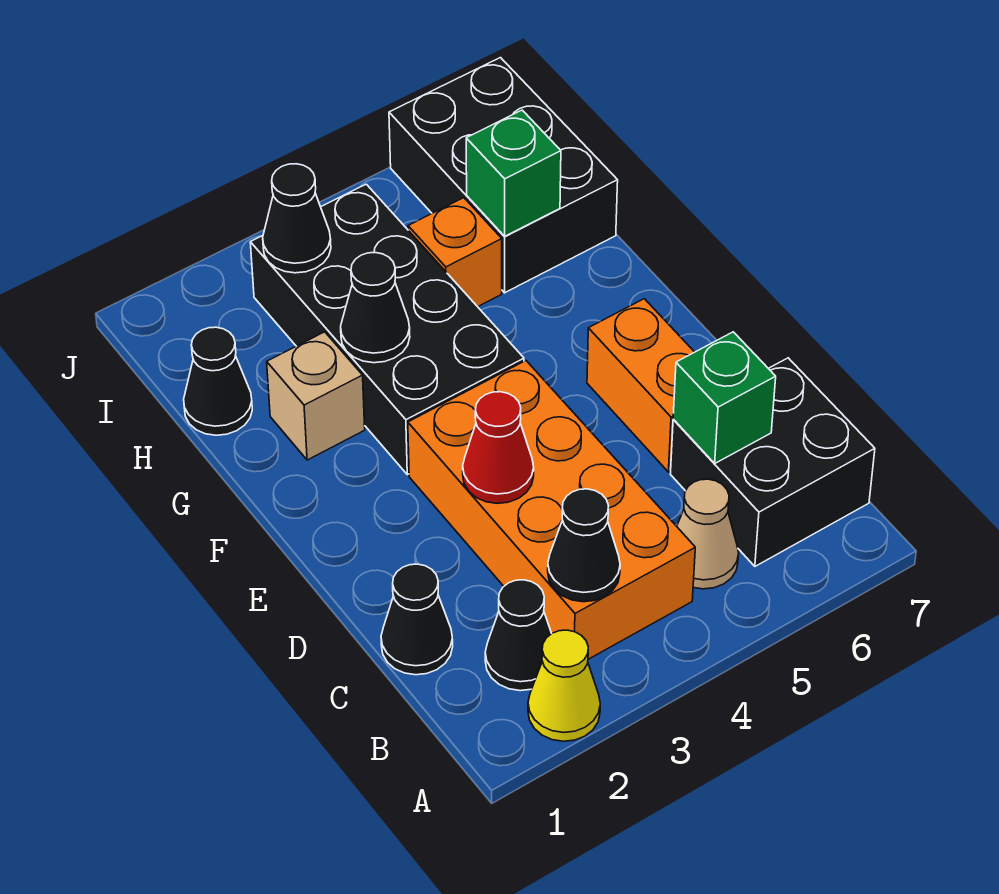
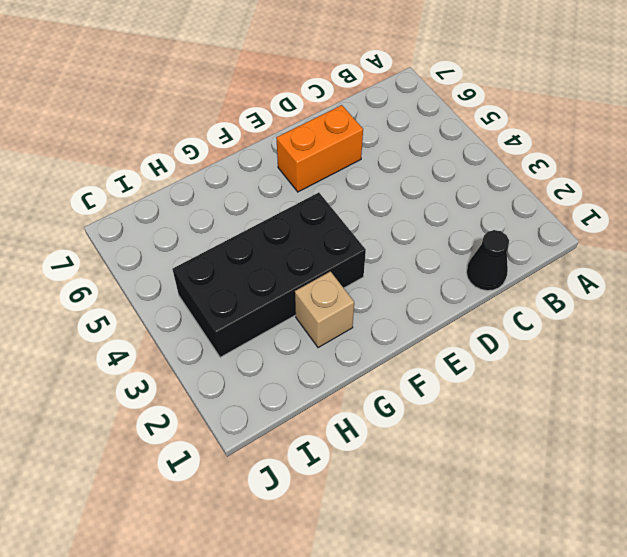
none -> yellow 1x1 cone [528,630,600,741]
none -> black 1x1 cone [485,580,552,691]
none -> orange 2x4 brick [408,361,695,659]

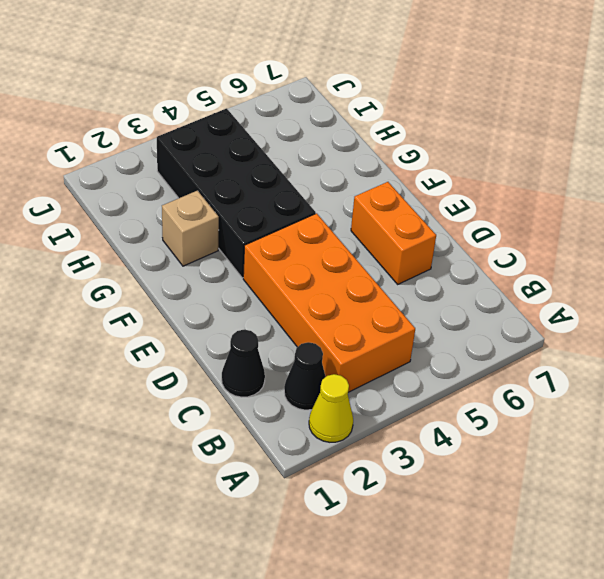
none -> tan 1x1 cone [677,479,739,589]
none -> black 2x2 brick [671,358,875,566]
none -> black 1x1 cone [184,327,252,435]

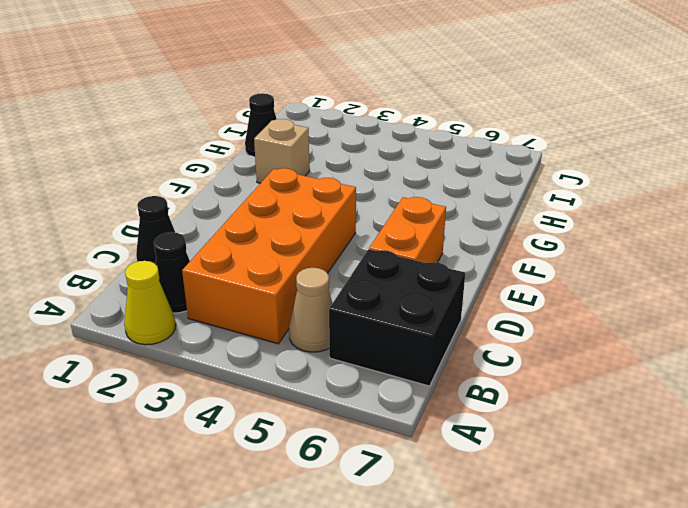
none -> black 2x4 brick [250,184,524,475]
none -> orange 1x1 brick [408,198,502,307]
none -> black 2x3 brick [389,58,618,293]

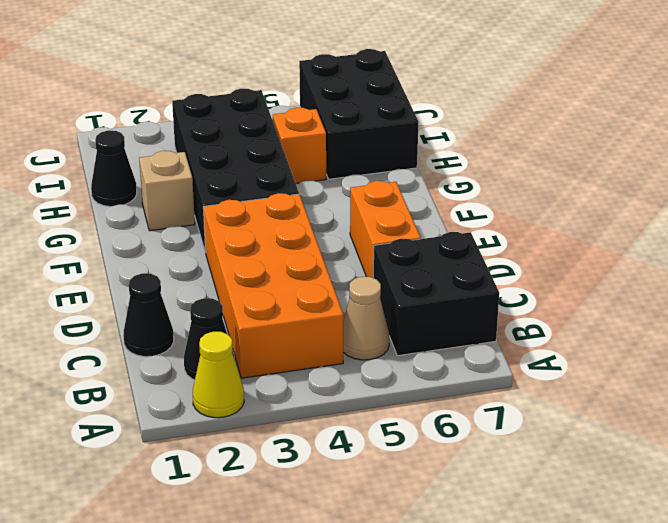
none -> black 1x1 cone [548,489,620,602]
none -> green 1x1 brick [673,332,776,463]
none -> red 1x1 cone [463,392,534,503]

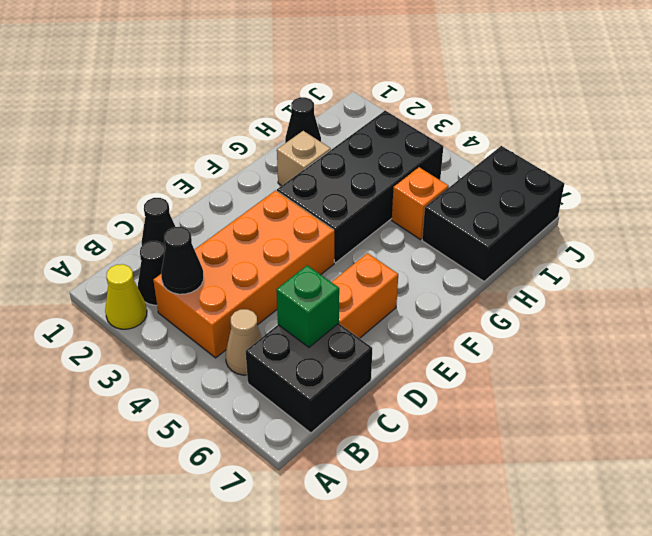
none -> red 1x1 cone [463,392,534,503]
none -> black 1x1 cone [341,253,410,363]
none -> green 1x1 brick [466,110,561,236]

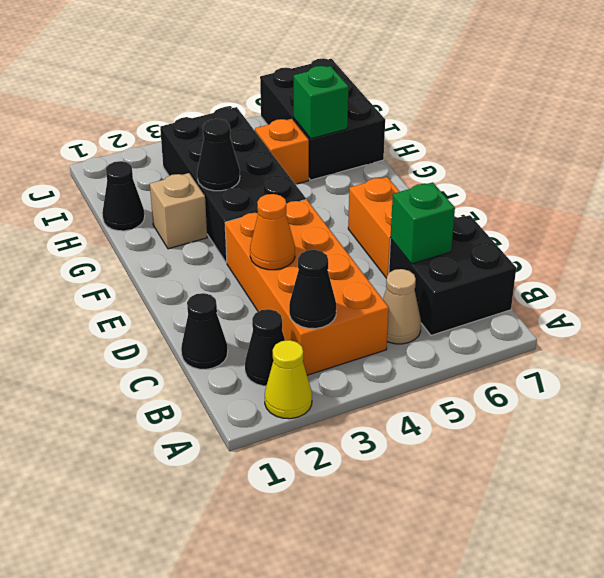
orange 1x1 cone [250,194,295,270] -> red 1x1 cone [463,392,534,503]
none -> black 1x1 cone [263,164,331,273]

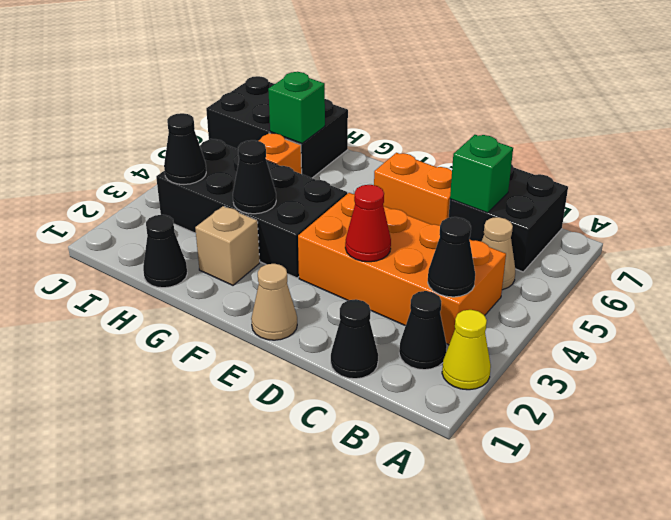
tan 1x1 cone [251,264,297,340] -> none

